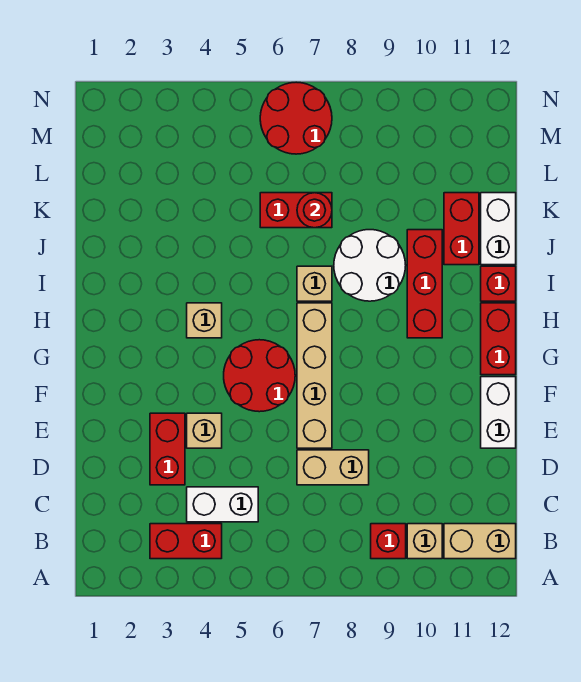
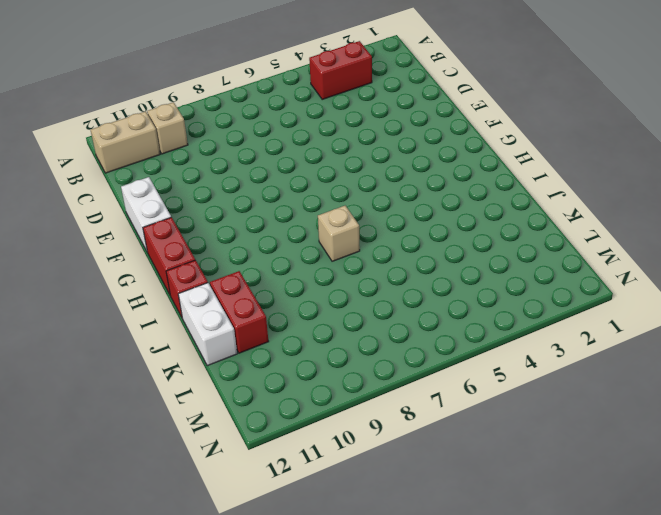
none -> red 1x1 brick [371,524,406,559]
none -> white 1x2 brick [187,487,258,522]
none -> red 1x2 brick [150,413,185,485]

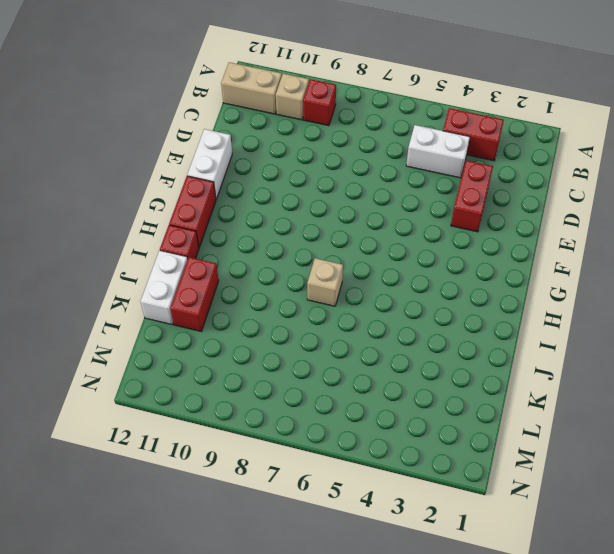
none -> tan 1x2 brick [297,450,369,485]
none -> tan 1x1 brick [187,413,222,448]
none -> tan 1x4 brick [297,303,332,448]

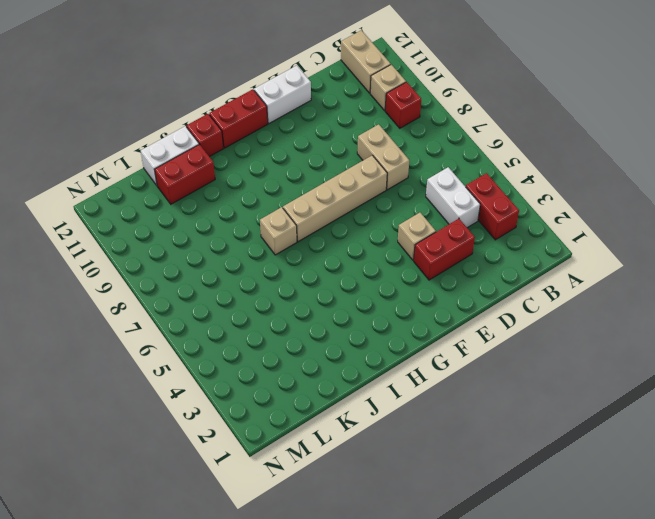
none -> red 2x2 round brick [224,340,295,412]
none -> tan 1x1 brick [187,303,222,338]
none -> red 1x3 brick [407,230,442,338]

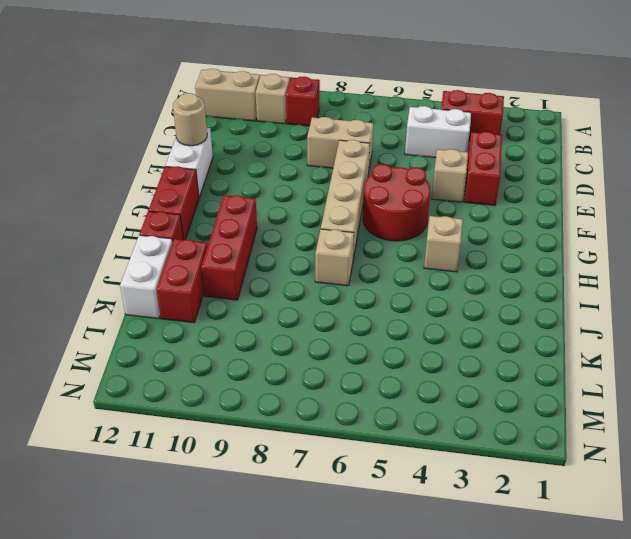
tan 1x1 round brick [173,93,207,146] -> none
none -> white 2x2 round brick [334,230,406,301]
none -> red 1x2 brick [260,193,332,228]
none -> red 2x2 round brick [260,82,332,154]

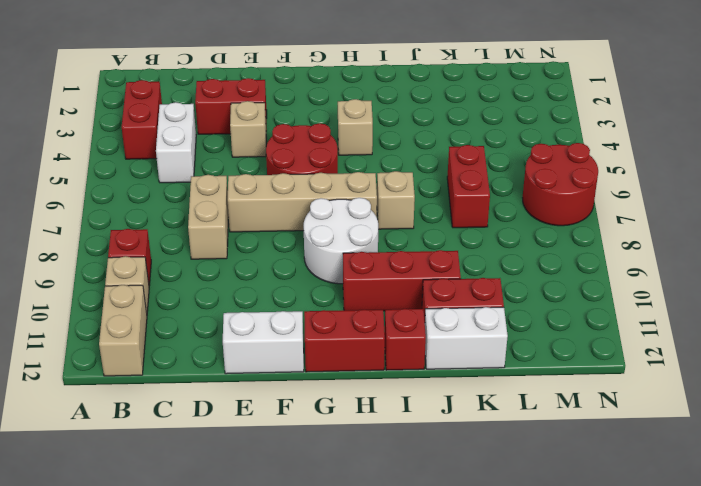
white 2x2 round brick [304,198,378,284] -> white 2x2 round brick moved to [334,230,406,301]
none -> red 1x1 round brick [297,193,332,228]

